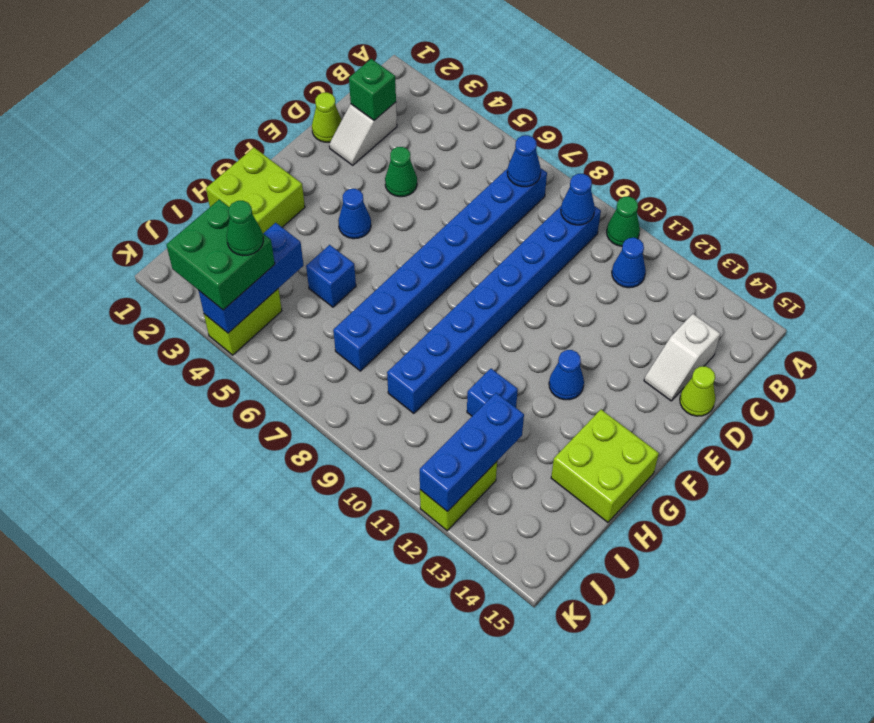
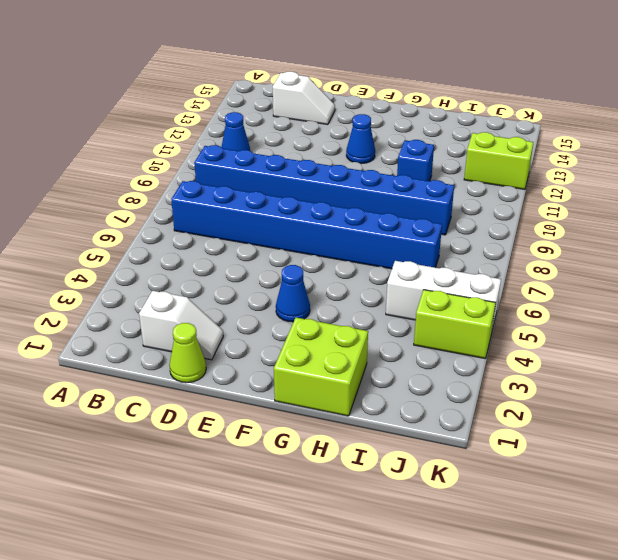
white 1x3 brick [386,261,501,334] -> none
none -> green 1x1 cone [607,197,640,246]
none -> green 1x1 cone [385,147,417,197]
none -> lime 1x1 cone [680,366,715,416]

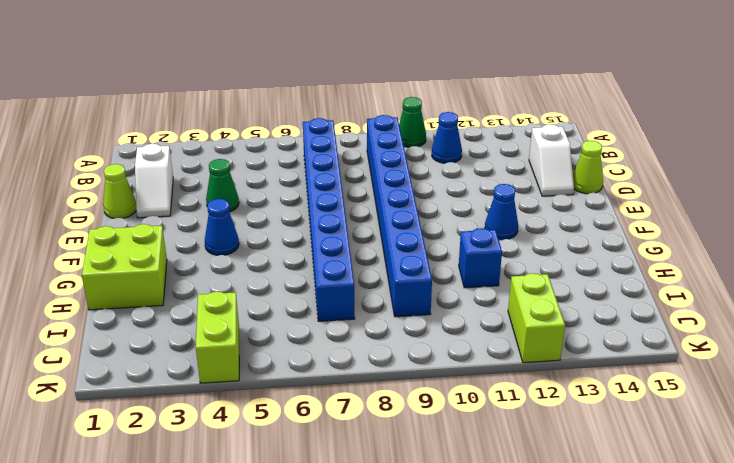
none -> lime 2x2 brick [551,410,659,522]
none -> blue 1x1 brick [306,245,356,307]
none -> blue 1x1 cone [507,135,541,187]

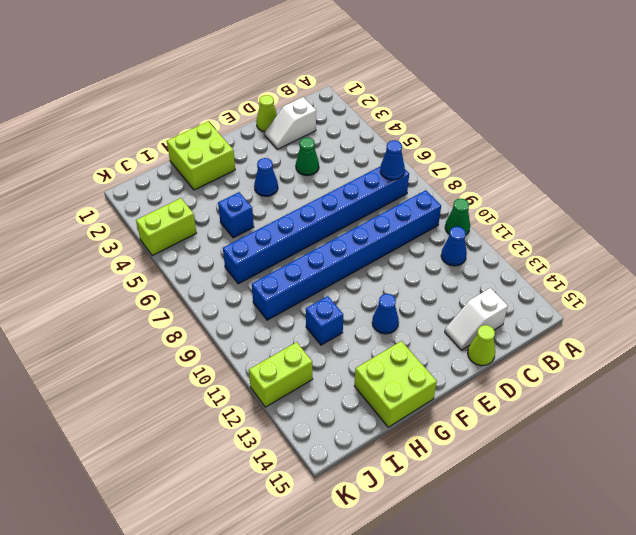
none -> blue 1x1 cone [561,174,595,225]
none -> green 1x1 brick [349,59,396,120]
none -> blue 1x3 brick [198,223,304,333]

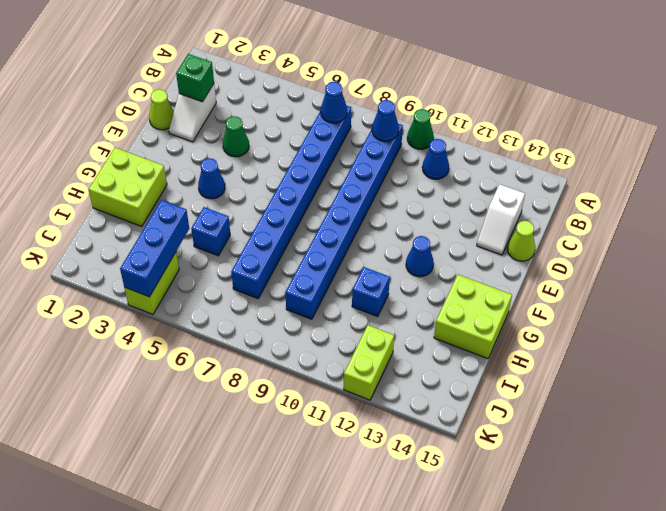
none -> blue 1x3 brick [420,393,524,512]
none -> green 2x2 brick [166,200,275,310]
none -> green 1x1 cone [227,201,263,256]

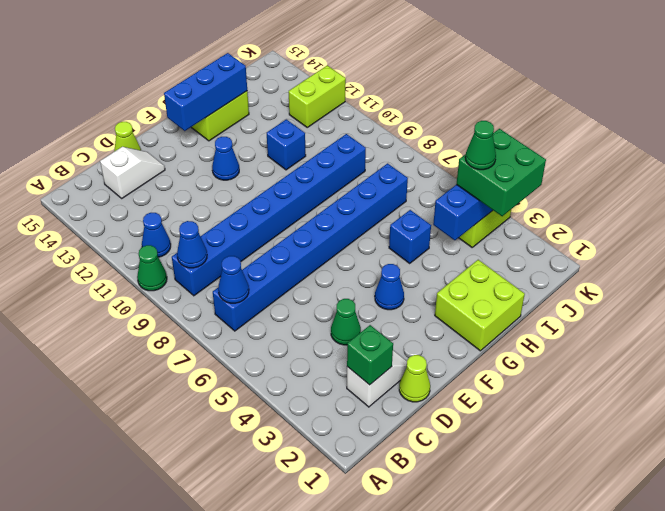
blue 1x3 brick [164,53,247,131] -> blue 1x3 brick moved to [420,393,524,512]

